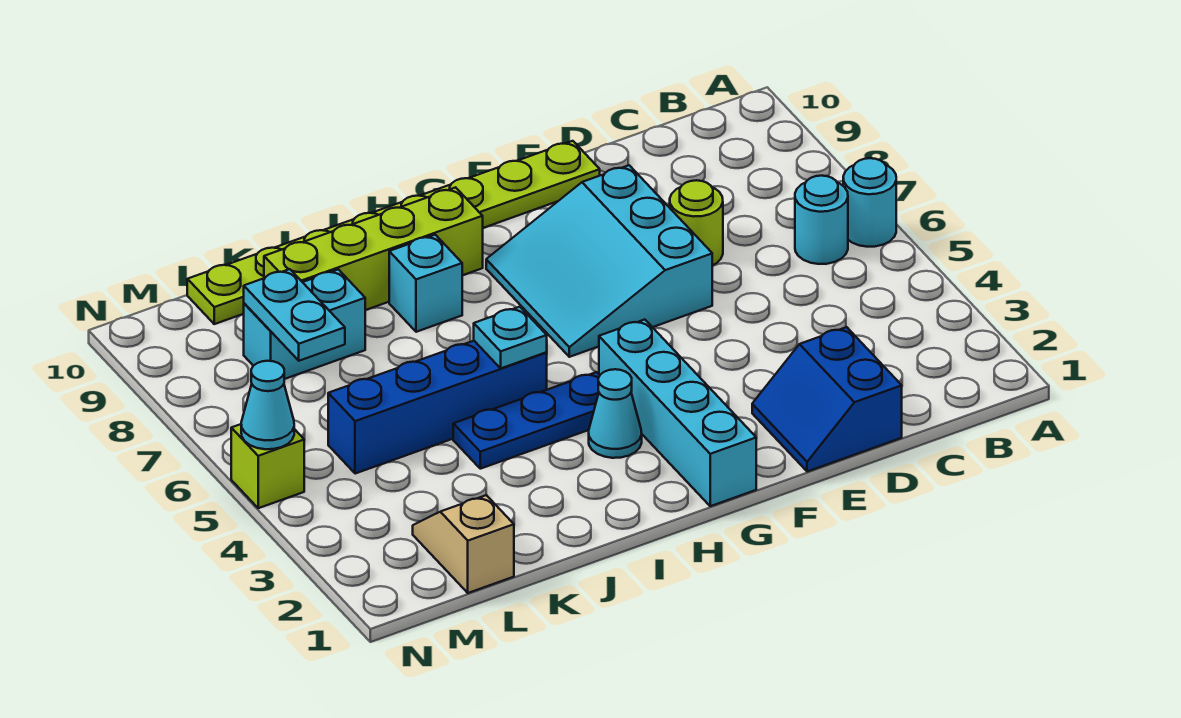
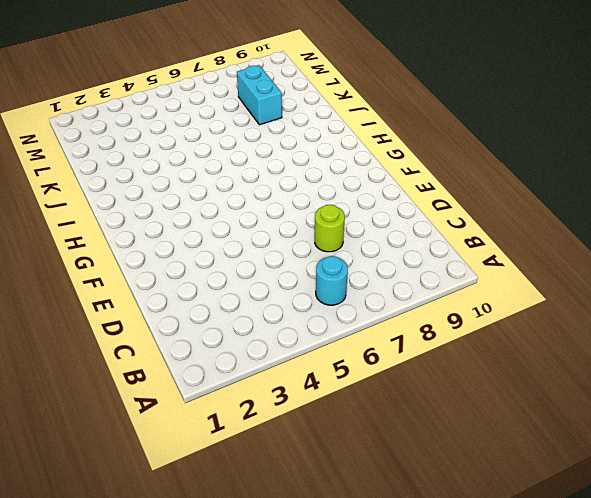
none -> cyan 1x1 round brick [843,158,896,247]
none -> blue 2x2 slope [752,327,902,472]
none -> cyan 3x3 slope [486,165,712,357]

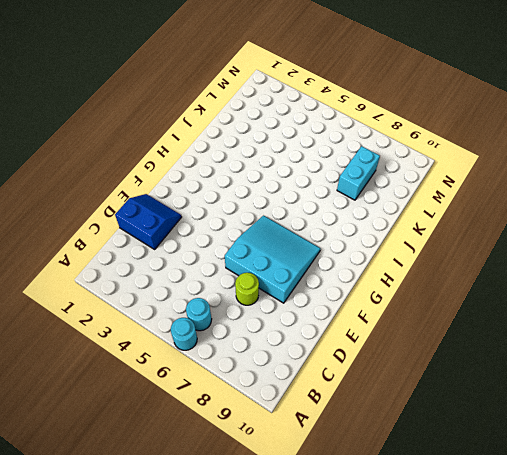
none -> lime 1x8 plate [187,141,600,324]
none -> cyan 1x4 brick [599,320,756,506]
none -> cyan 1x1 cone [589,369,642,458]

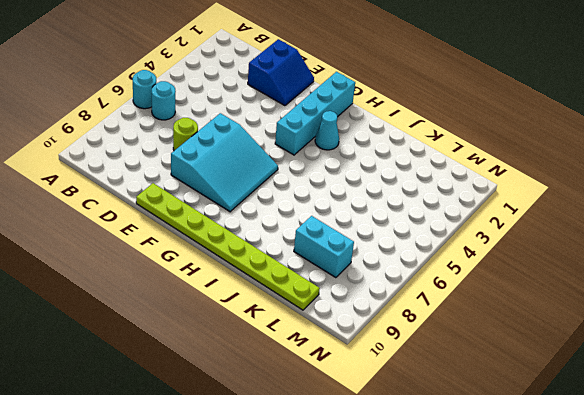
none -> blue 1x3 plate [453,372,600,469]
none -> lime 1x4 brick [264,187,483,310]
none -> blue 1x4 brick [328,341,547,474]

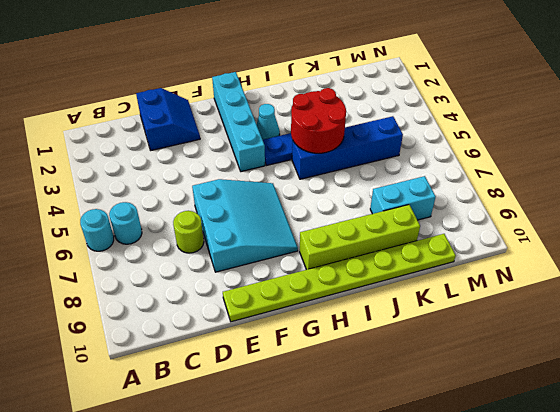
red 2x2 round brick [291,88,346,153] -> cyan 1x1 plate [474,307,547,368]
none -> cyan 1x1 brick [389,235,462,332]
none -> tan 1x2 slope [413,495,514,593]
none -> lime 1x1 brick [231,424,304,508]

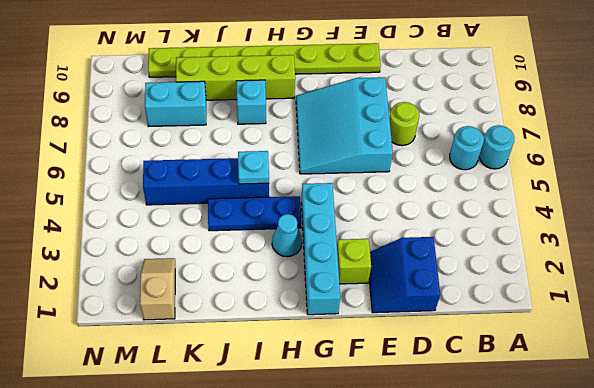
lime 1x1 brick [337,239,371,284] -> lime 1x1 brick moved to [231,424,304,508]
none -> cyan 1x2 plate [244,269,345,361]
none -> cyan 1x1 cone [241,361,294,449]

